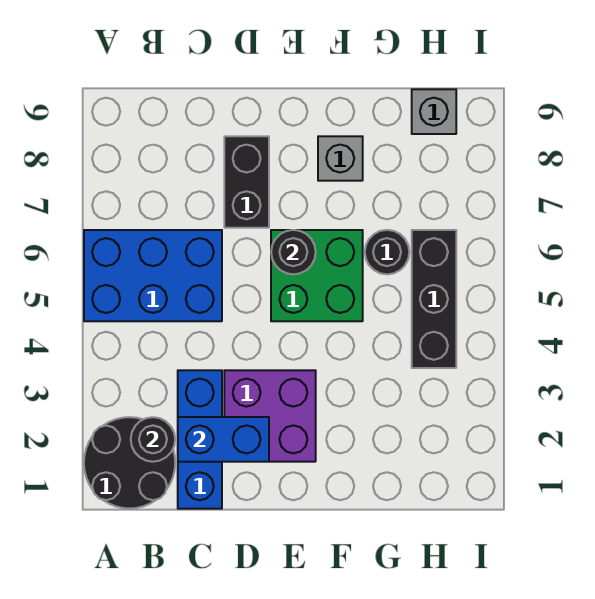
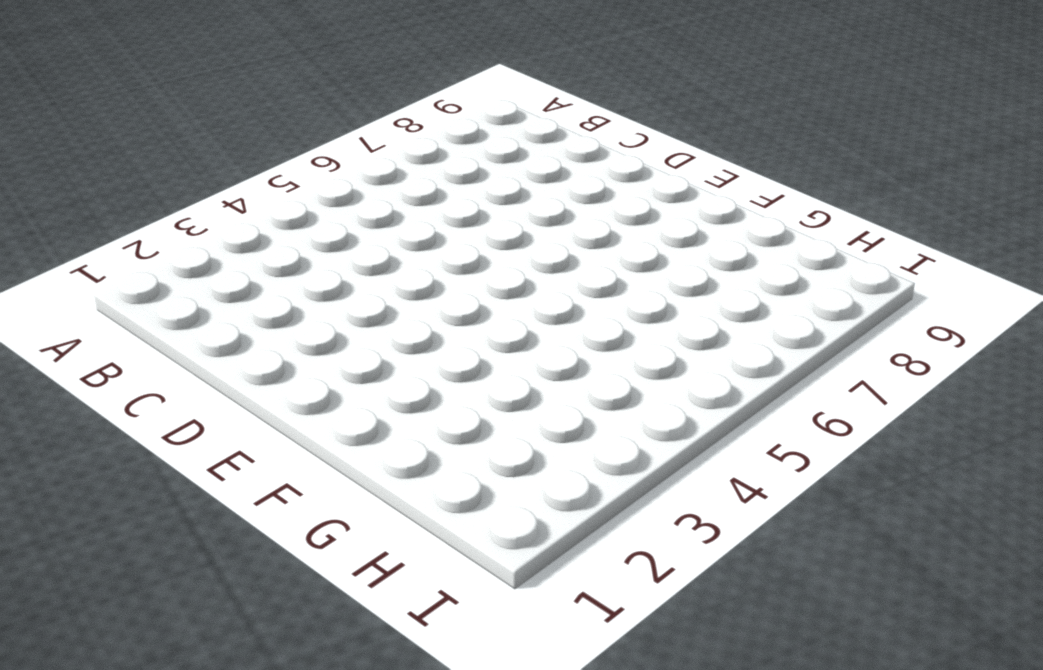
none -> black 2x2 round brick [84,417,175,509]
none -> blue 2x3 brick [84,230,222,321]
none -> blue 1x3 brick [178,370,222,509]

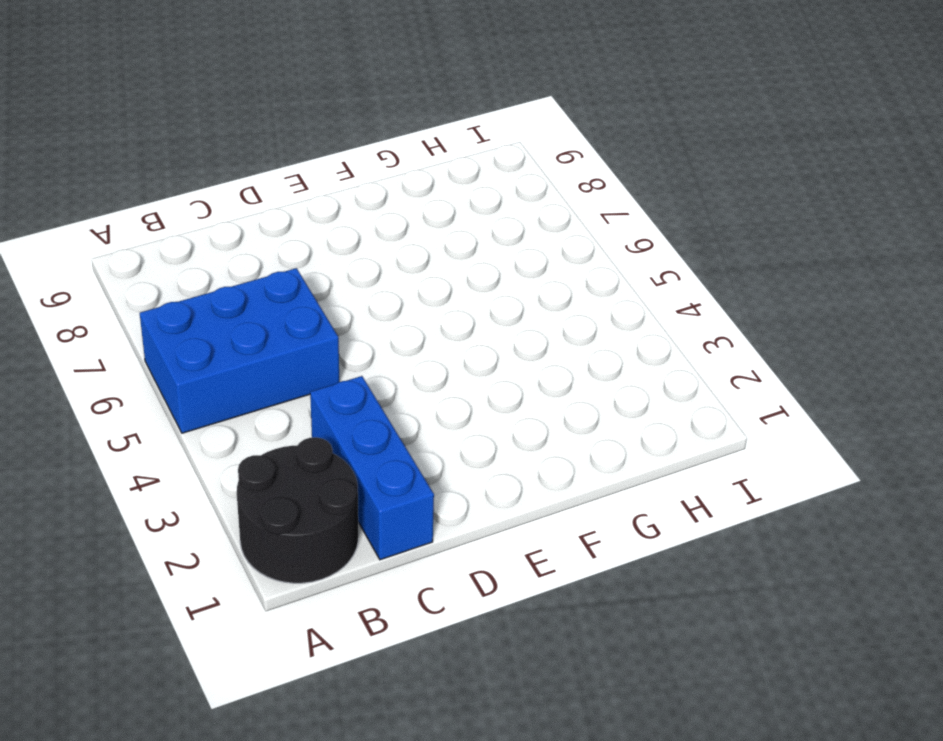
none -> purple 2x2 brick [224,370,316,462]
none -> black 1x2 brick [224,136,269,228]
none -> green 2x2 brick [271,230,363,321]

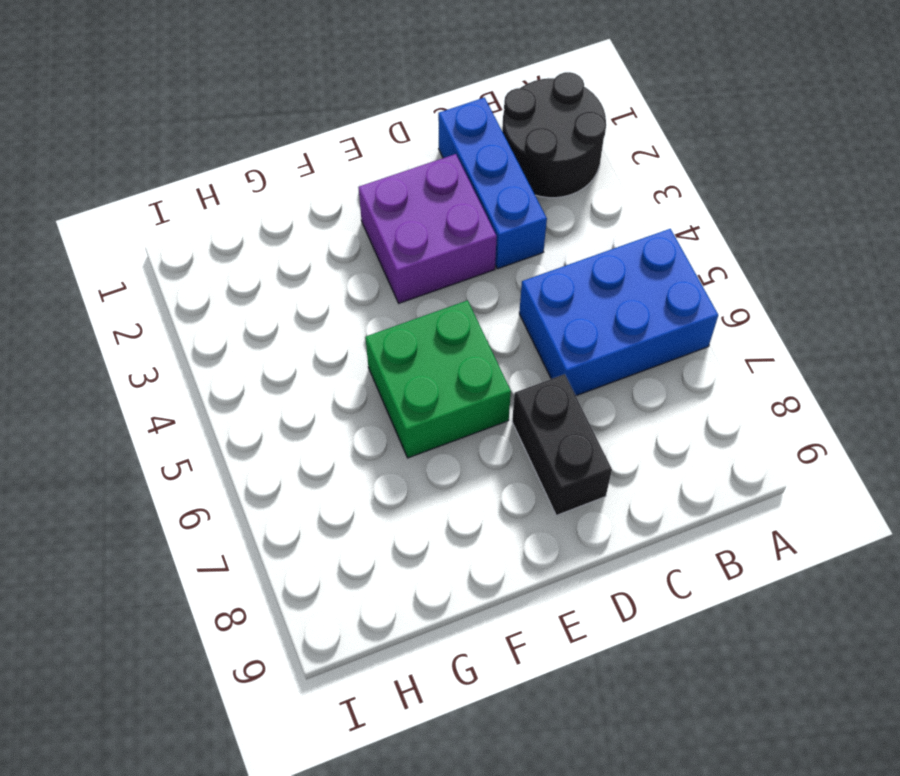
none -> grey 1x1 brick [318,136,363,181]
none -> black 1x1 round brick [365,230,409,274]
none -> black 1x3 brick [412,230,456,368]

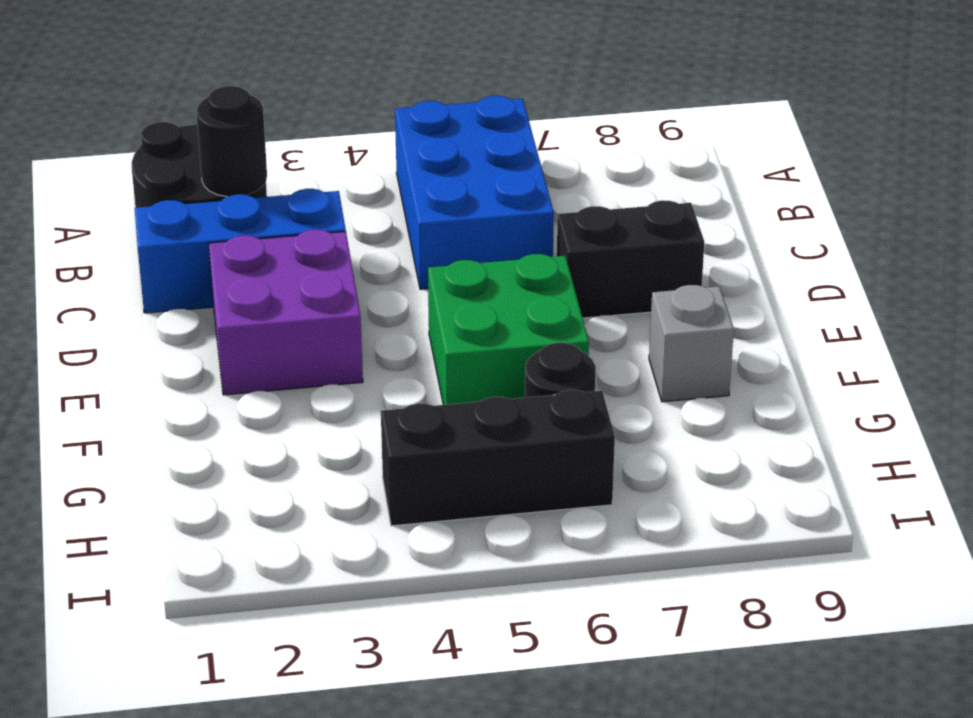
none -> grey 1x1 brick [412,89,456,134]
none -> blue 1x2 brick [178,417,269,462]
none -> black 1x1 round brick [271,230,316,274]

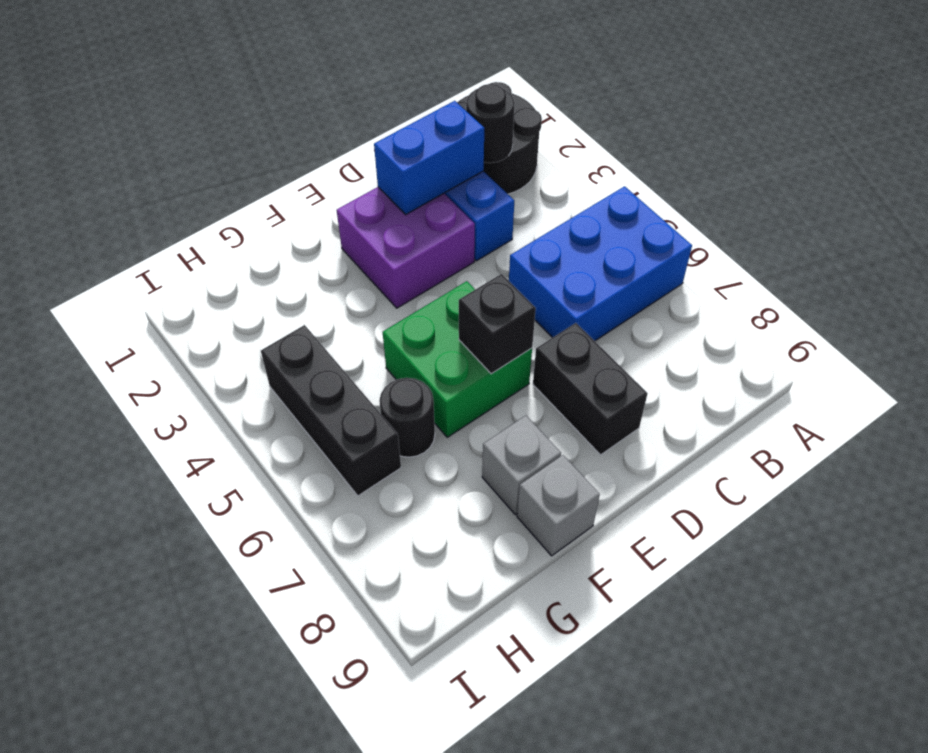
black 1x1 brick [459,274,536,374] -> black 1x1 round brick [271,230,316,274]
grey 1x1 brick [517,455,600,556] -> grey 1x1 brick moved to [412,89,456,134]

